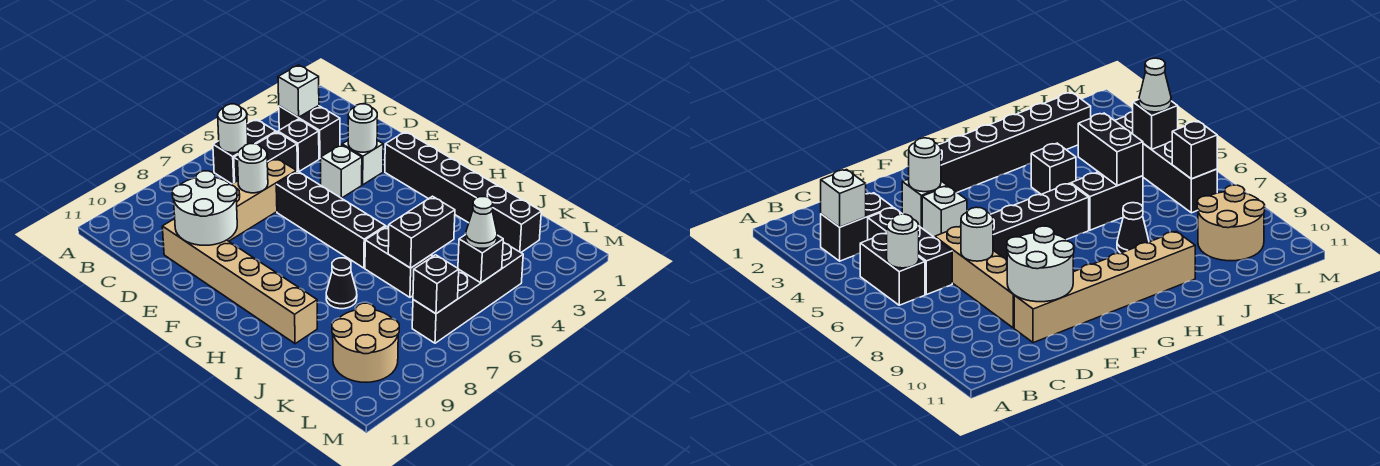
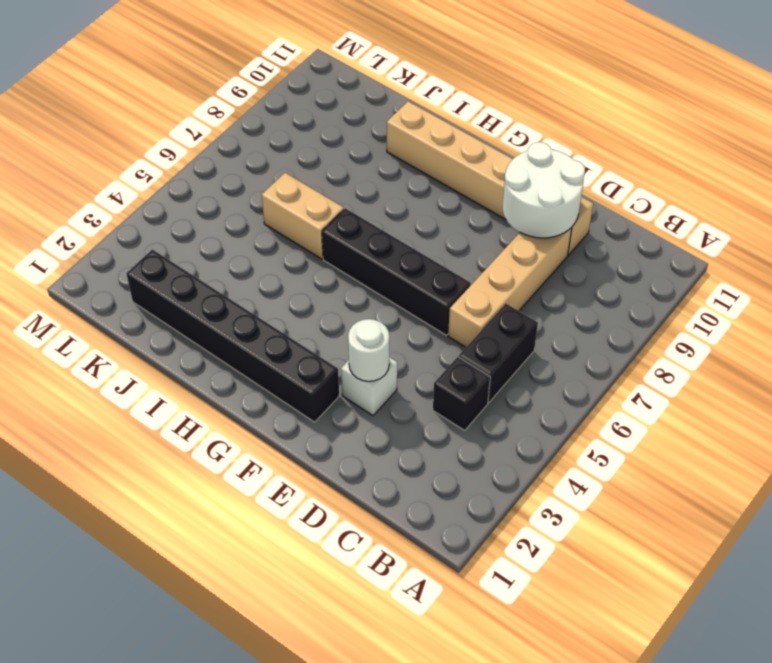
tan 1x2 brick [261,173,344,259] -> black 1x2 brick [365,226,432,297]
none -> black 1x2 brick [279,106,340,159]
none -> black 1x2 brick [213,119,276,184]
none -> white 1x1 brick [321,145,362,198]

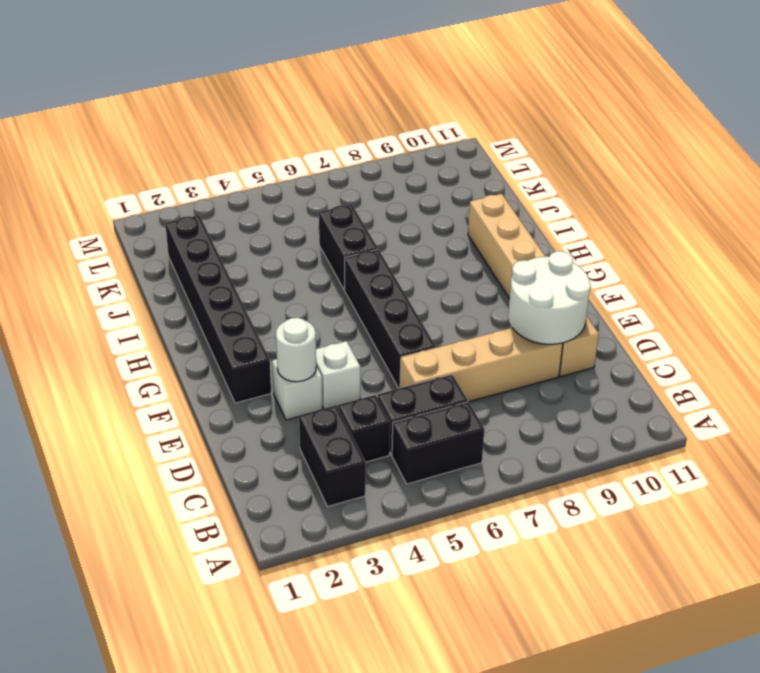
none -> black 1x1 brick [1031,143,1076,194]
none -> black 1x1 cone [326,258,357,309]
none -> tan 2x2 round brick [332,303,399,382]

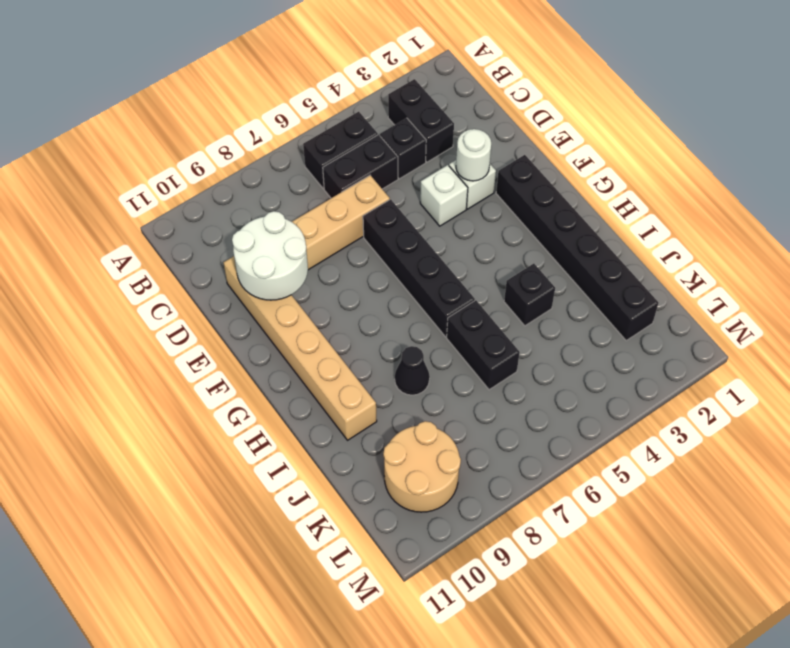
none -> black 1x4 brick [412,242,523,343]
none -> white 1x1 brick [278,65,319,117]
none -> white 1x1 round brick [218,104,248,153]

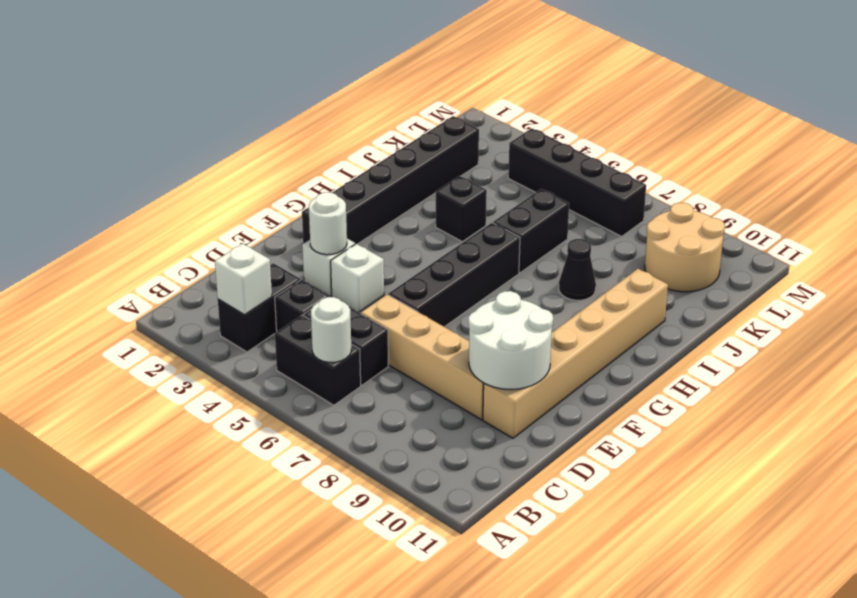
none -> white 1x1 round brick [237,144,268,193]
none -> black 1x2 brick [388,196,455,268]
none -> black 1x1 brick [458,235,503,283]

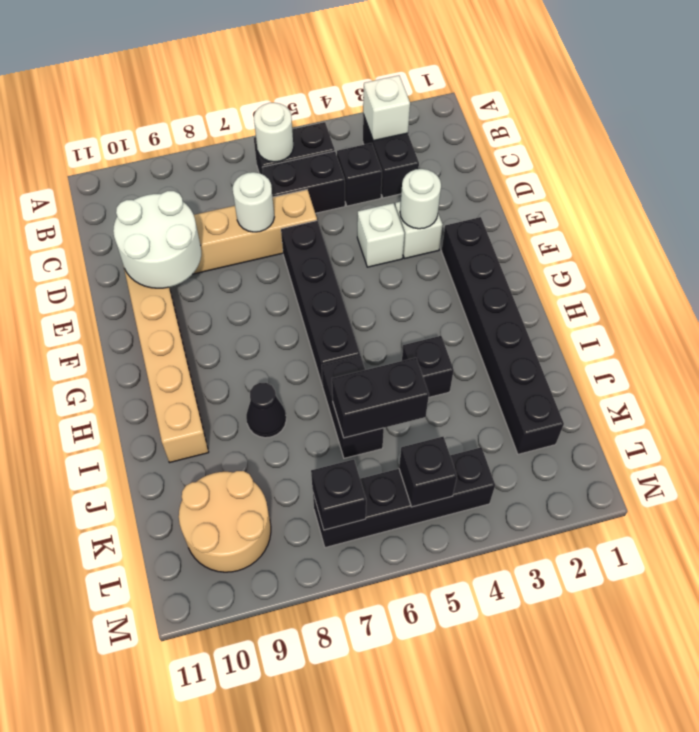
none -> white 1x1 cone [465,197,497,248]

